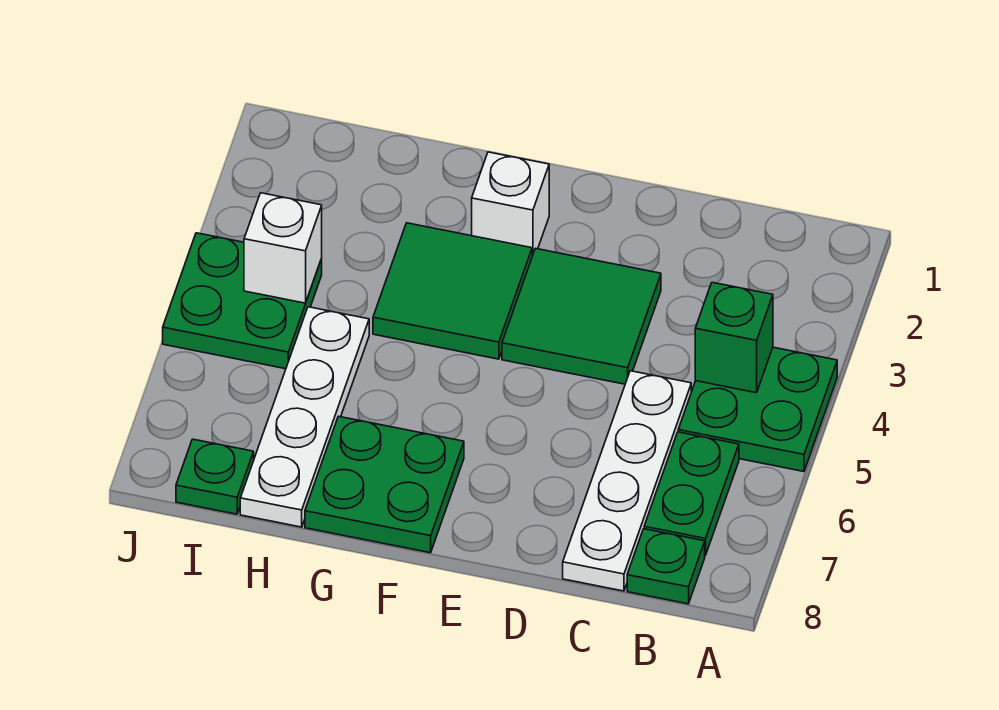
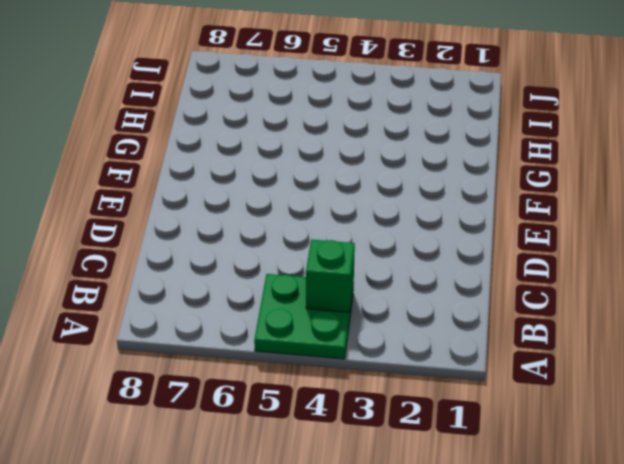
none -> green 1x2 plate [644,432,739,555]
none -> green 1x1 plate [627,529,705,604]
none -> white 1x4 plate [563,371,691,591]

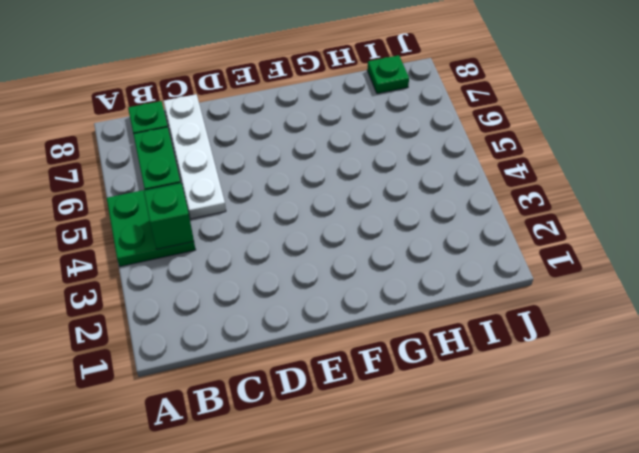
none -> green 2x2 tile [502,248,661,384]
none -> white 1x1 brick [472,152,549,256]
none -> green 2x2 tile [373,223,532,359]

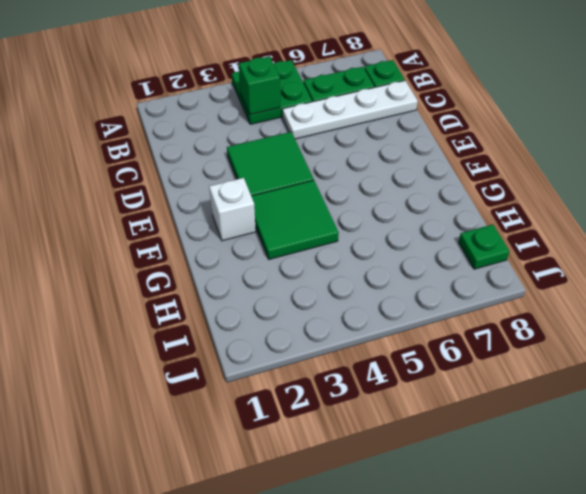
none -> green 2x2 plate [305,416,464,553]
none -> white 1x4 plate [240,307,369,527]
none -> green 2x2 plate [163,233,322,369]

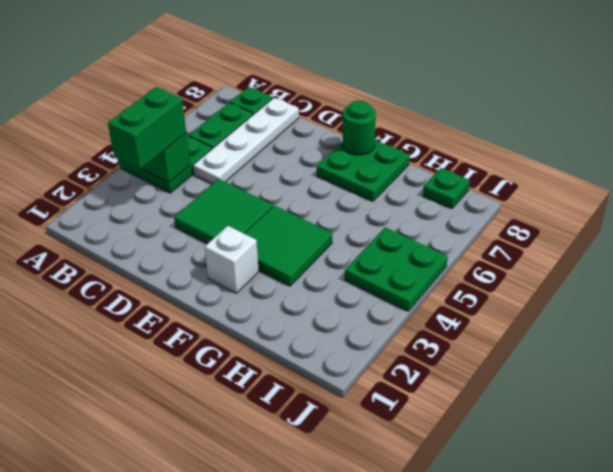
green 1x2 brick [108,87,186,169] -> none
green 1x1 round brick [342,101,376,155] -> none
none -> white 1x4 plate [240,307,369,527]
none -> white 1x1 brick [244,193,322,303]

